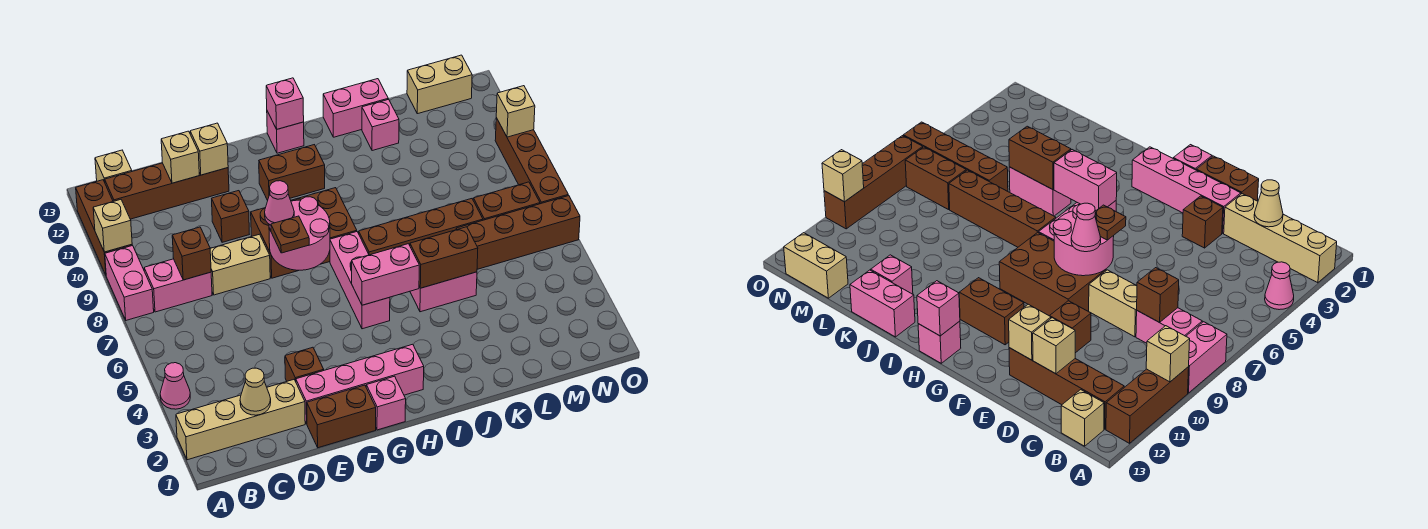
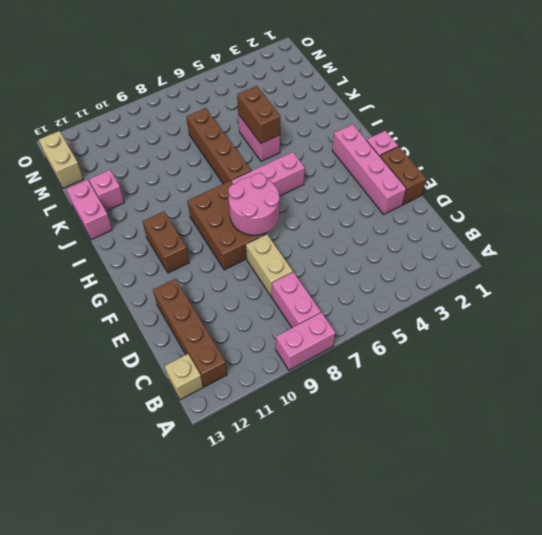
none -> tan 1x4 brick [176,380,305,460]
none -> pink 1x1 cone [160,363,190,409]
none -> brown 1x3 brick [76,180,132,275]
none -> brown 1x1 brick [285,347,324,382]

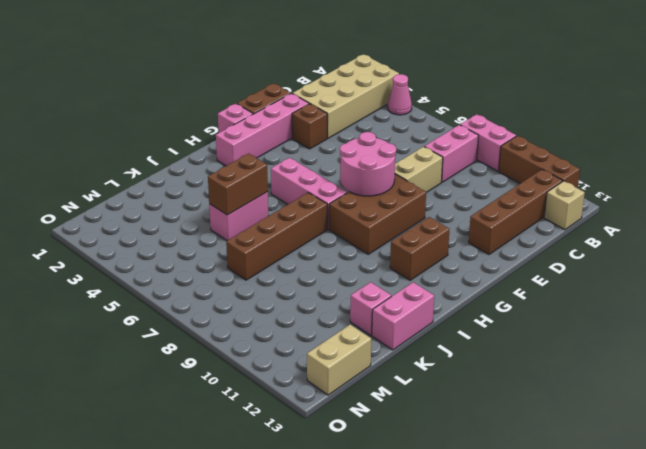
tan 2x4 brick [293,54,399,138] -> tan 1x4 brick [176,380,305,460]
none -> brown 1x1 brick [212,191,249,242]
none -> pink 1x1 brick [267,111,304,153]
none -> brown 1x4 brick [456,196,580,269]
none -> brown 1x2 brick [473,182,540,220]

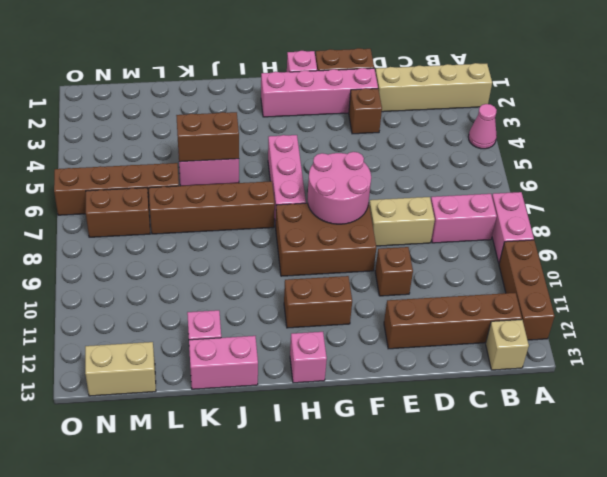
none -> brown 1x4 brick [495,118,568,204]
none -> tan 1x1 brick [93,200,132,252]
none -> tan 1x1 cone [240,368,271,415]
none -> brown 1x1 brick [172,227,211,280]

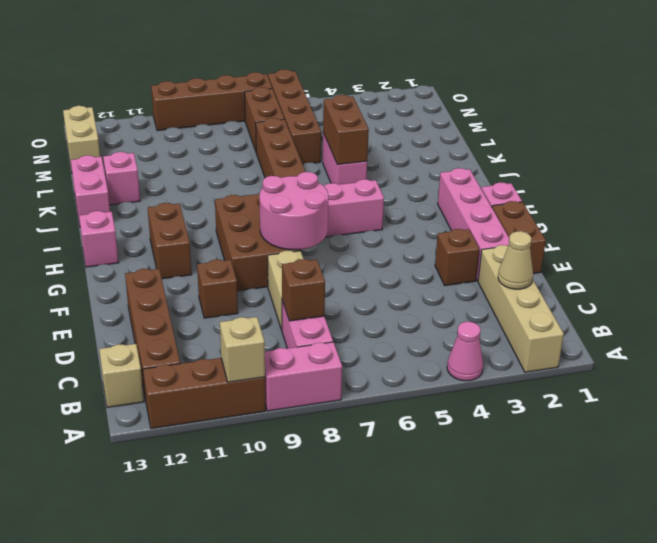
none -> tan 1x1 brick [161,131,199,183]
none -> tan 1x1 brick [190,123,228,175]
none -> pink 1x2 brick [352,244,419,305]
none -> pink 1x1 brick [266,78,304,129]

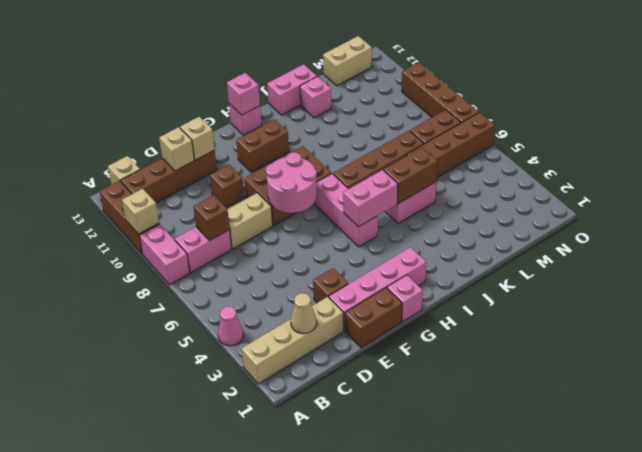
none -> tan 1x1 brick [496,86,535,137]
none -> brown 1x1 plate [271,216,309,253]
none -> pink 1x1 cone [265,181,294,225]

